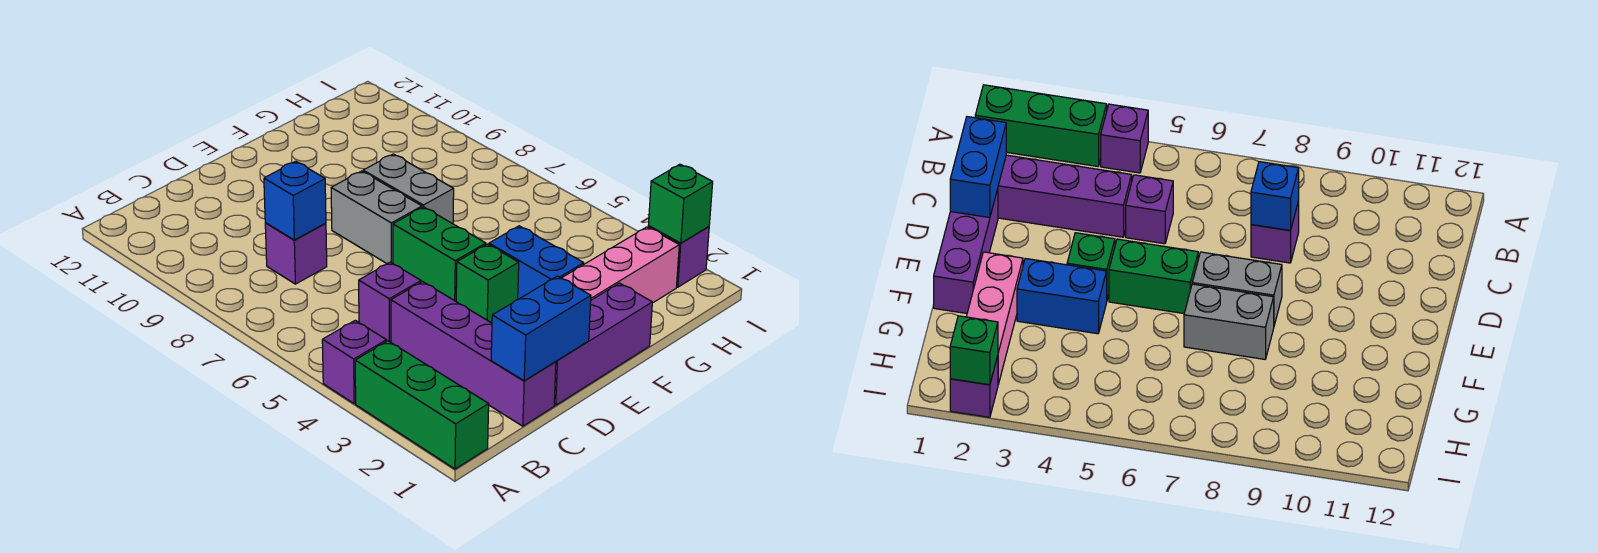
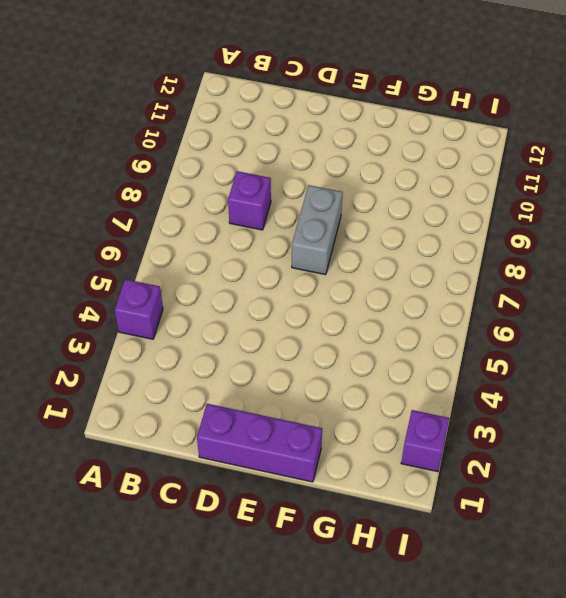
none -> green 1x3 brick [355,341,489,469]
none -> purple 1x4 brick [391,282,556,426]
none -> purple 1x1 brick [359,262,421,342]

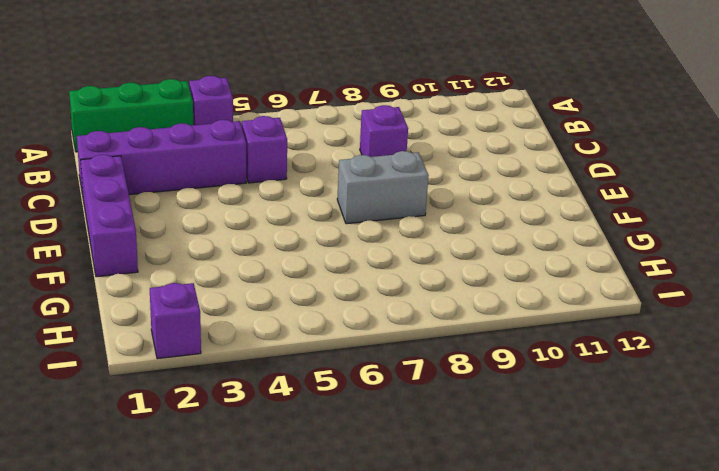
none -> green 1x1 brick [456,244,519,322]
none -> green 1x2 brick [393,207,486,301]
none -> pink 1x3 brick [561,227,679,303]

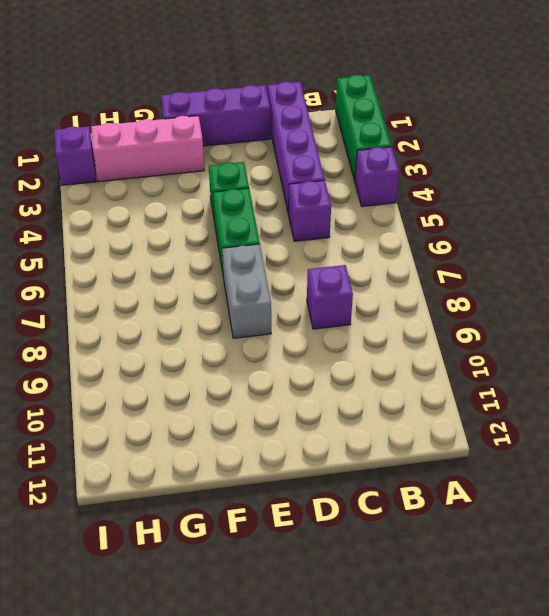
none -> blue 1x2 brick [489,226,584,299]
none -> grey 1x2 brick [363,154,454,224]
none -> blue 1x2 brick [491,276,591,381]

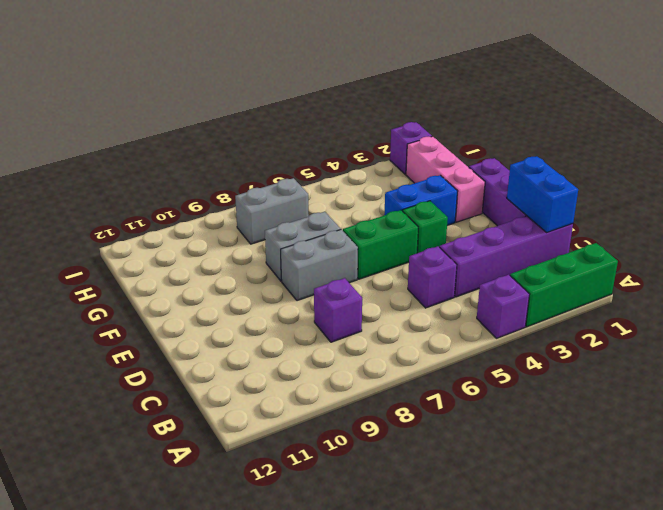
grey 1x2 brick [235,178,309,244] -> none
none -> blue 1x1 brick [264,161,326,240]
none -> green 1x1 brick [649,164,713,243]

